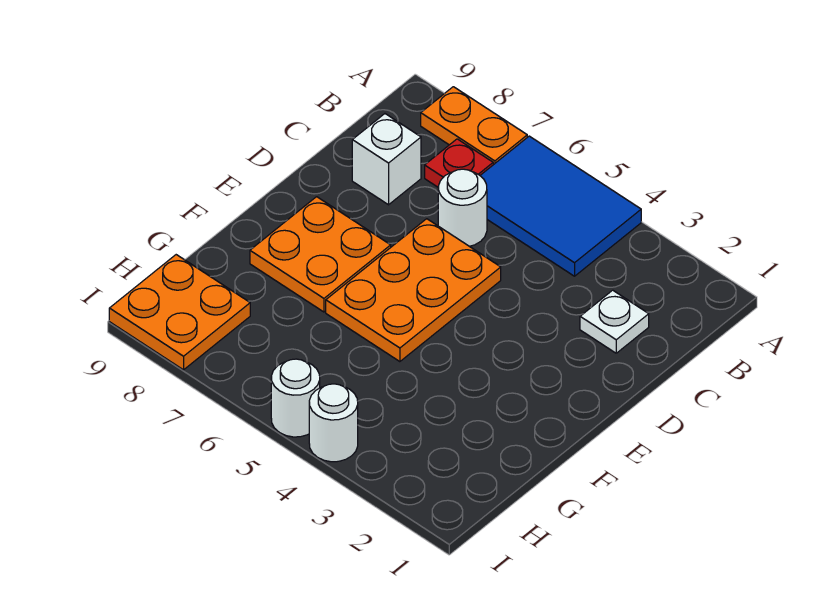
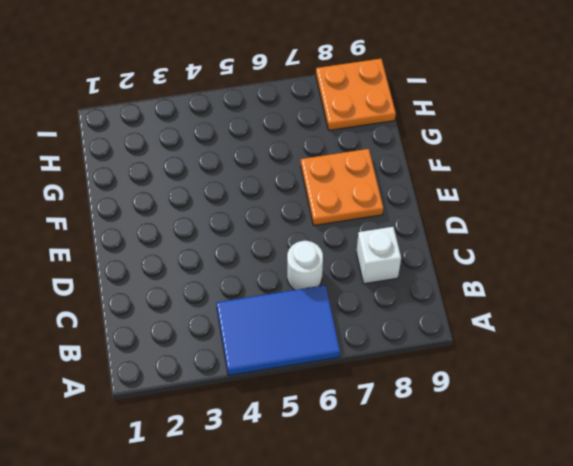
none -> orange 1x2 plate [421,87,527,165]
none -> red 1x1 plate [425,139,493,187]

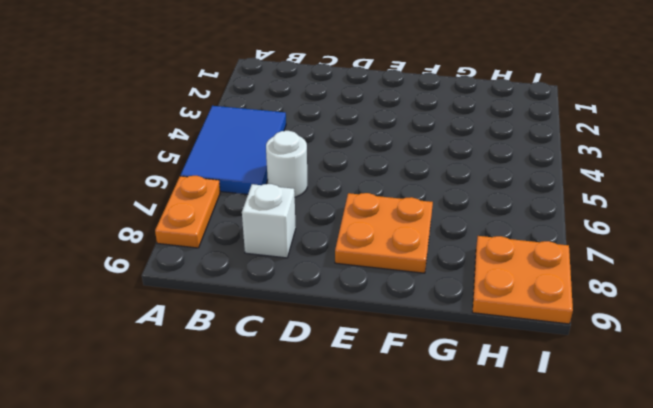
none -> red 1x1 plate [425,139,493,187]
none -> white 1x1 plate [580,290,649,353]

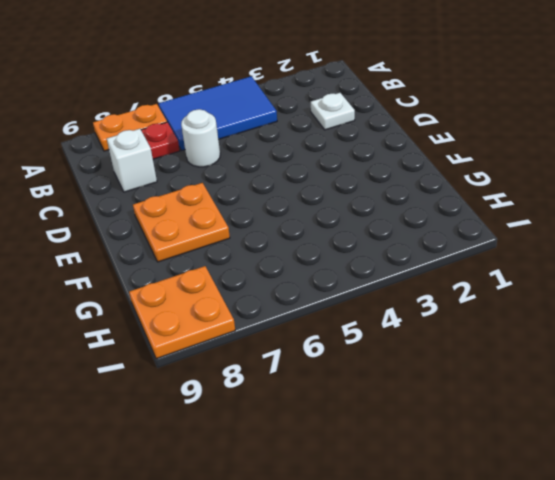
none -> orange 2x3 plate [326,219,501,362]
none -> white 1x1 round brick [309,384,358,462]

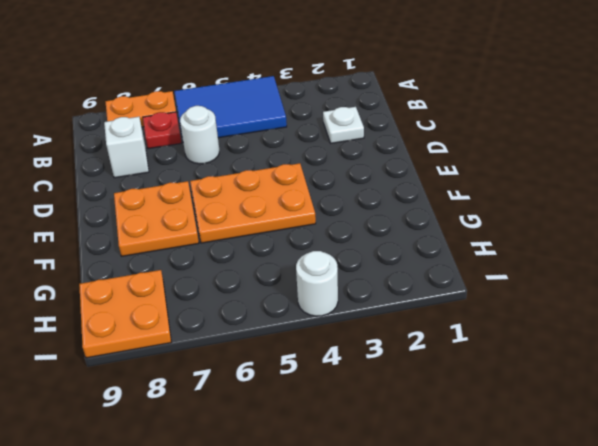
orange 2x3 plate [190,163,316,243] -> orange 2x3 plate turned to [326,219,501,362]
none -> white 1x1 round brick [271,359,320,437]

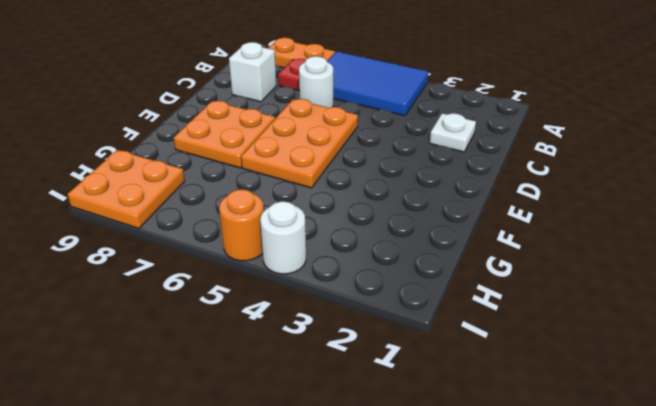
orange 1x1 round brick [219,189,264,261] -> white 1x1 round brick [271,359,320,437]

